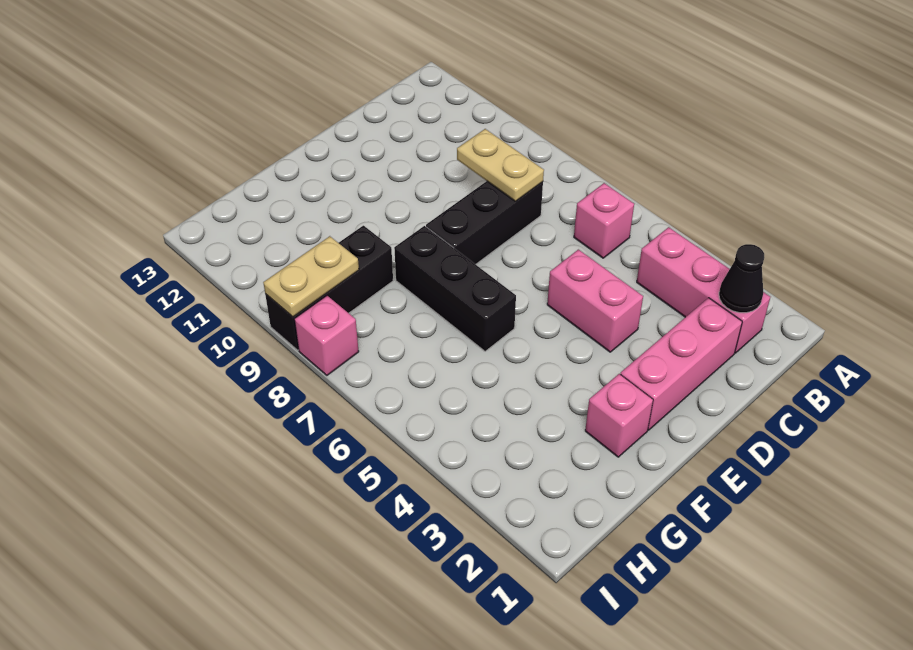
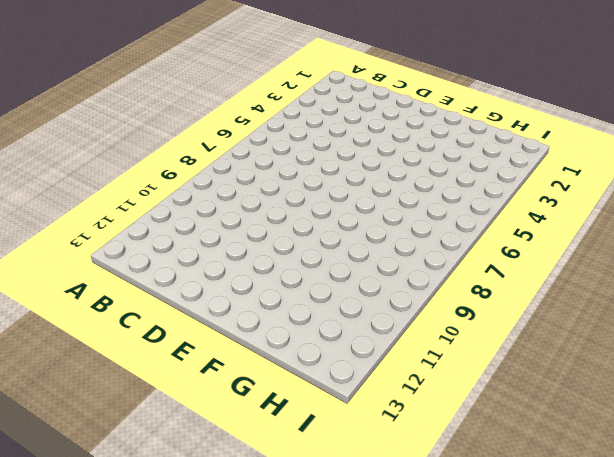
none -> pink 1x3 brick [637,227,770,353]
none -> pink 1x1 brick [574,183,634,258]
none -> pink 1x3 brick [620,298,742,430]

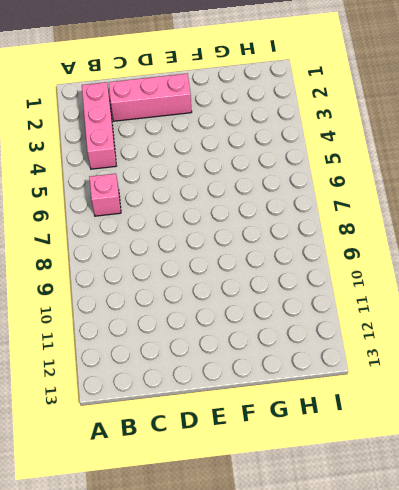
none -> black 1x3 brick [426,181,543,264]
none -> pink 1x2 brick [547,250,643,352]
none -> pink 1x1 brick [585,374,653,457]

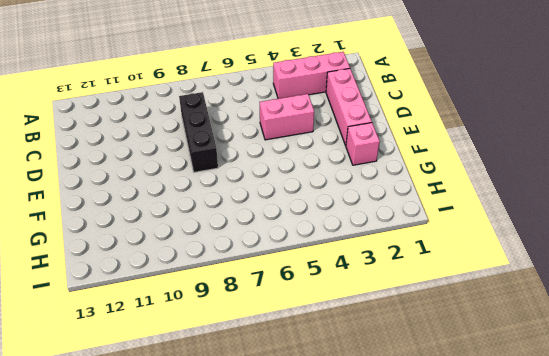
none -> pink 1x1 brick [574,183,634,258]
none -> black 1x3 brick [394,226,516,351]
none -> black 1x3 brick [265,226,393,350]

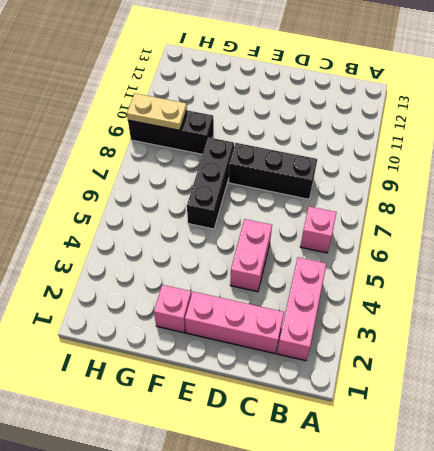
none -> pink 1x1 brick [295,296,359,375]
none -> black 1x1 cone [719,244,764,313]
none -> tan 1x2 plate [457,129,544,201]

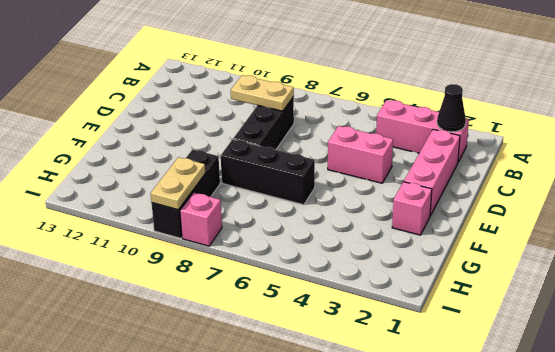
none -> pink 1x1 brick [574,183,634,258]

